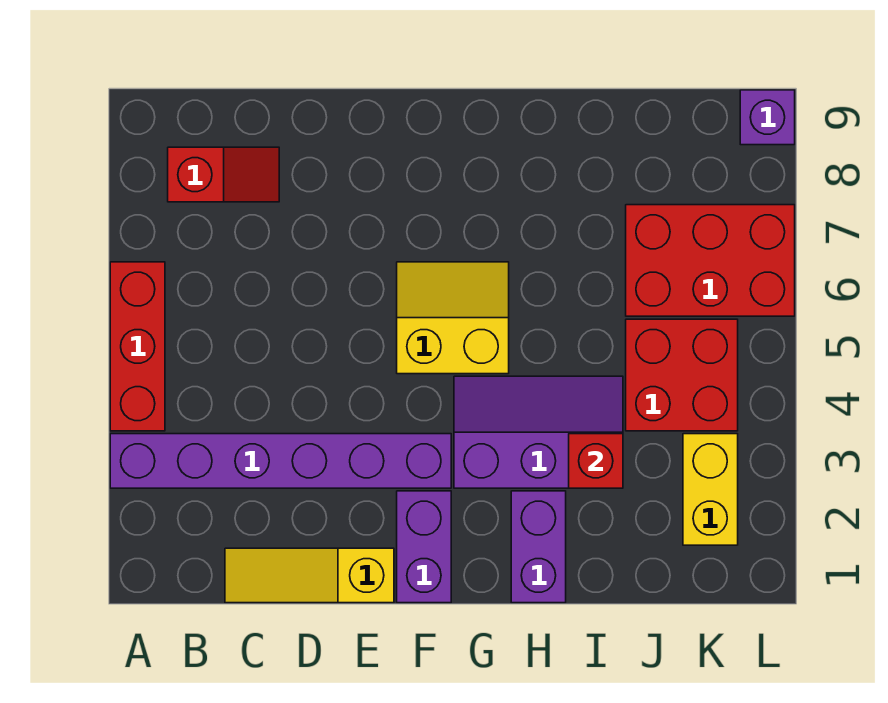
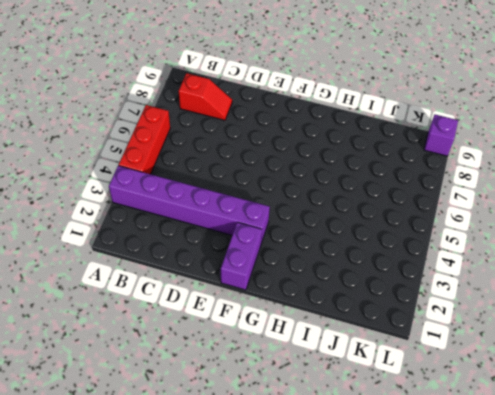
none -> yellow 1x3 slope [225,548,394,603]
none -> yellow 2x2 slope [397,262,509,374]
none -> purple 2x3 slope [454,376,623,488]

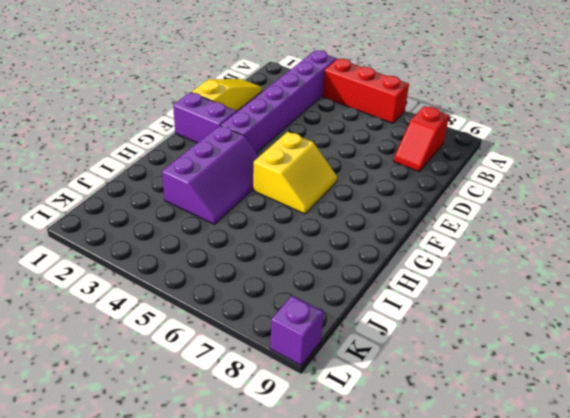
none -> purple 1x2 brick [511,491,566,603]
none -> red 2x2 brick [626,319,738,431]
none -> red 2x3 brick [626,205,795,316]

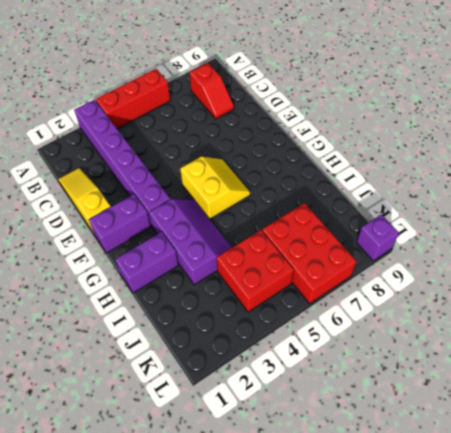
none -> yellow 1x2 brick [683,434,738,545]
none -> red 1x1 brick [569,434,623,488]

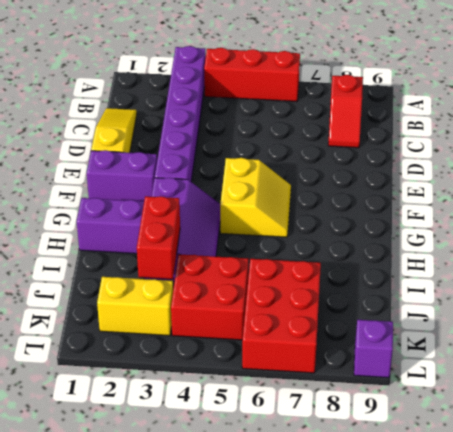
red 1x2 brick [137,196,180,279] -> red 1x1 brick [569,434,623,488]

